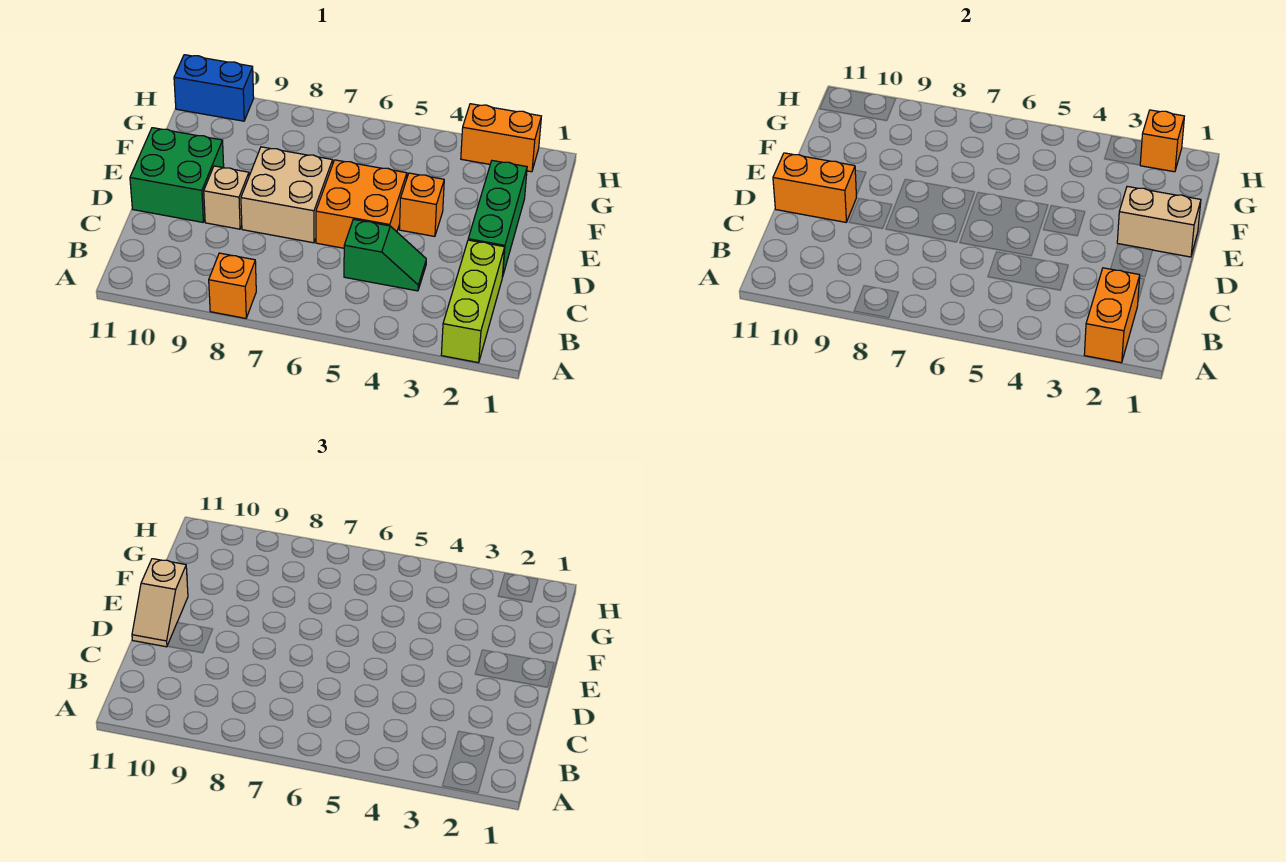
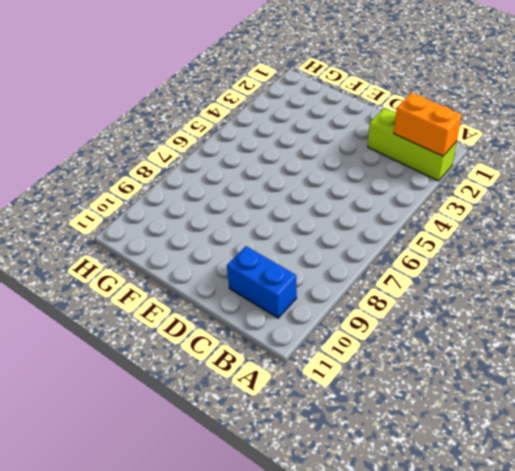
blue 1x2 brick [227,246,297,318] -> blue 1x2 brick turned to [174,55,254,121]
none -> orange 1x1 brick [209,253,256,318]
none -> green 1x2 slope [344,219,426,291]
none -> green 1x3 brick [468,161,527,277]

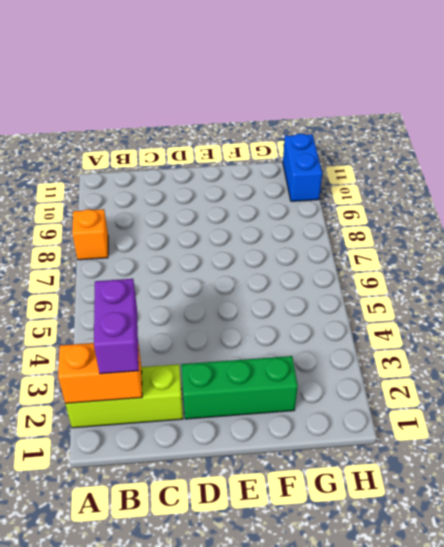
purple 1x2 brick [94,279,139,374] -> none
none -> green 1x2 slope [344,219,426,291]
none -> orange 2x2 brick [316,160,407,248]
none -> tan 2x2 brick [241,147,333,243]

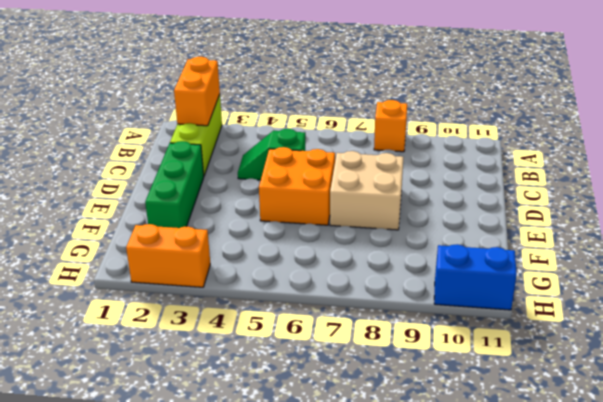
none -> tan 1x1 brick [204,166,249,229]
none -> green 2x2 brick [130,128,224,222]
none -> orange 1x1 brick [399,173,444,236]

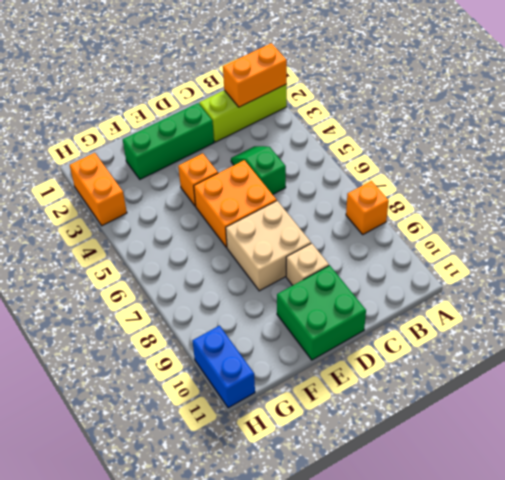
none -> orange 1x2 brick [773,153,856,222]
none -> tan 1x2 brick [1117,186,1201,257]
none -> orange 1x1 brick [1140,110,1184,172]

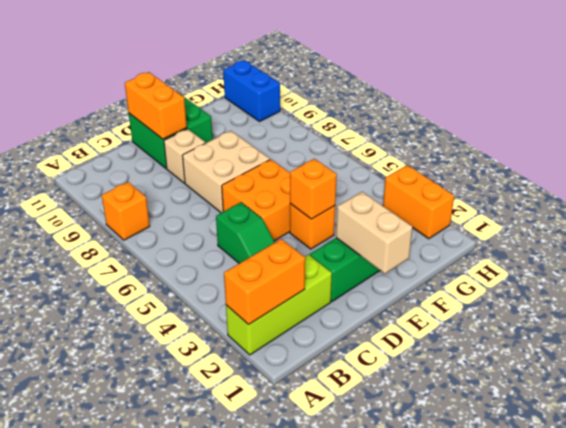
orange 1x1 brick [290,159,337,219] -> orange 1x1 brick moved to [1140,110,1184,172]
none -> tan 1x2 slope [132,559,188,647]

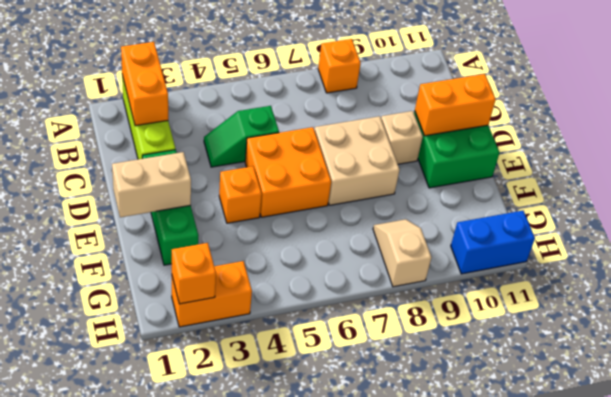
tan 1x2 slope [373,219,431,287] -> tan 1x2 slope moved to [132,559,188,647]

